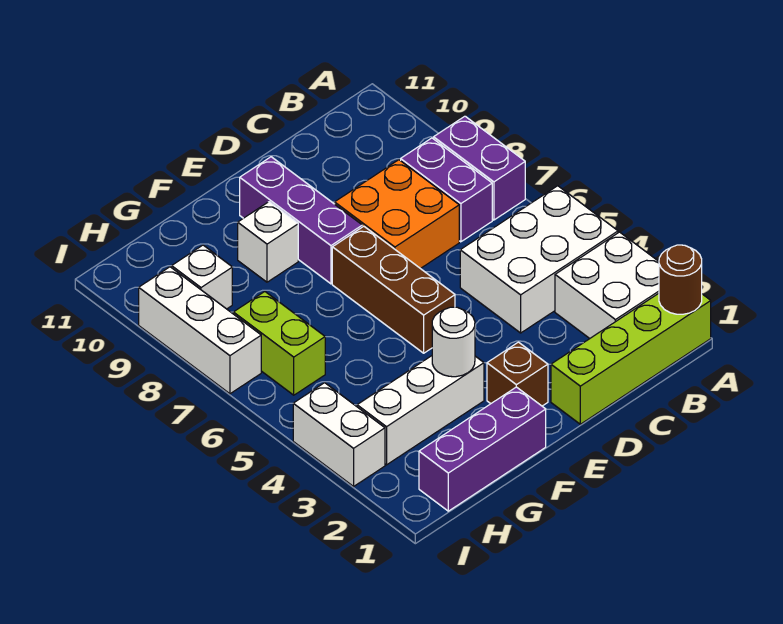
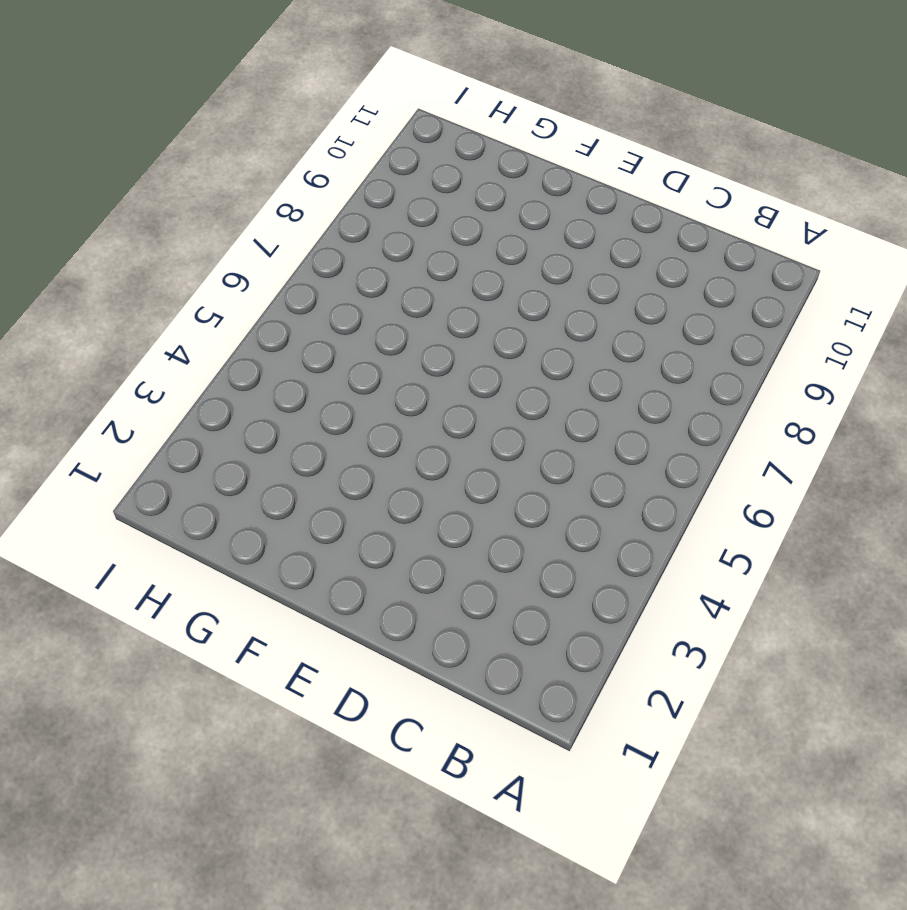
none -> lime 1x4 brick [551,293,711,424]
none -> white 2x2 brick [555,232,659,338]
none -> white 2x3 brick [460,186,618,333]

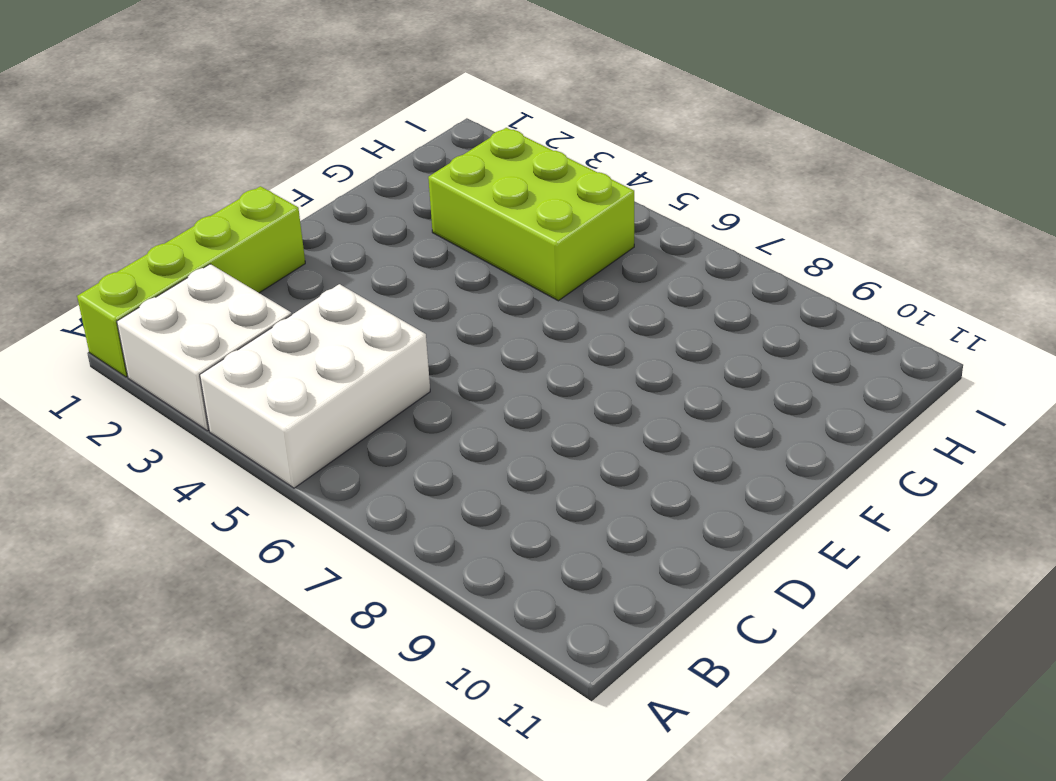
lime 2x3 brick [428,128,634,301] -> white 1x3 brick [357,356,484,465]
none -> purple 1x2 brick [434,116,525,220]
none -> purple 1x2 brick [401,138,492,242]
none -> orange 2x2 brick [335,160,459,269]

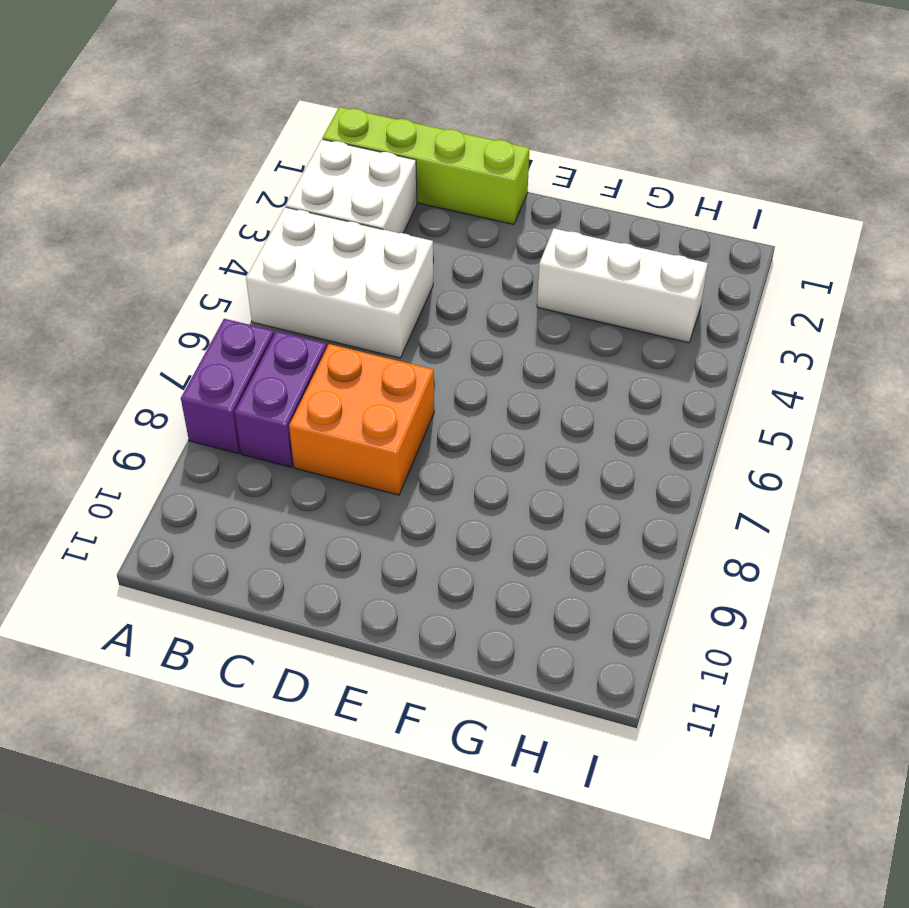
none -> brown 1x1 brick [487,342,548,406]
none -> brown 1x3 brick [332,226,455,353]
none -> purple 1x3 brick [240,157,362,284]

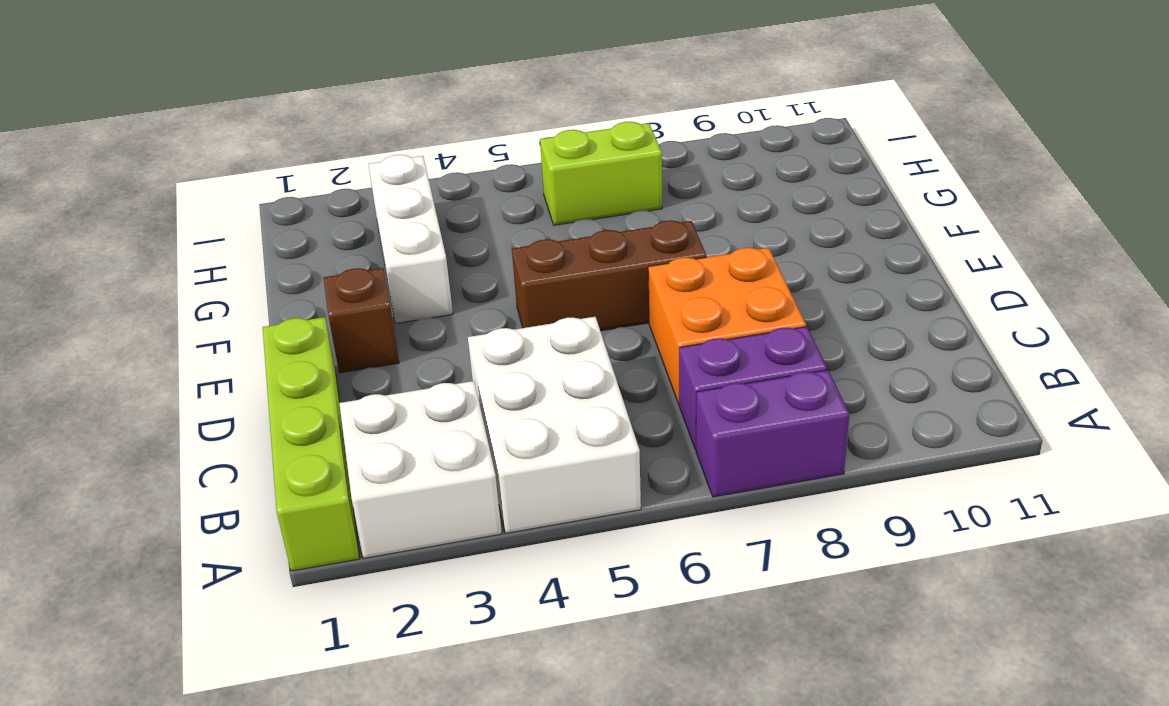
none -> purple 1x3 brick [240,157,362,284]
none -> purple 1x3 brick [419,387,546,511]
none -> white 1x1 brick [238,202,298,282]

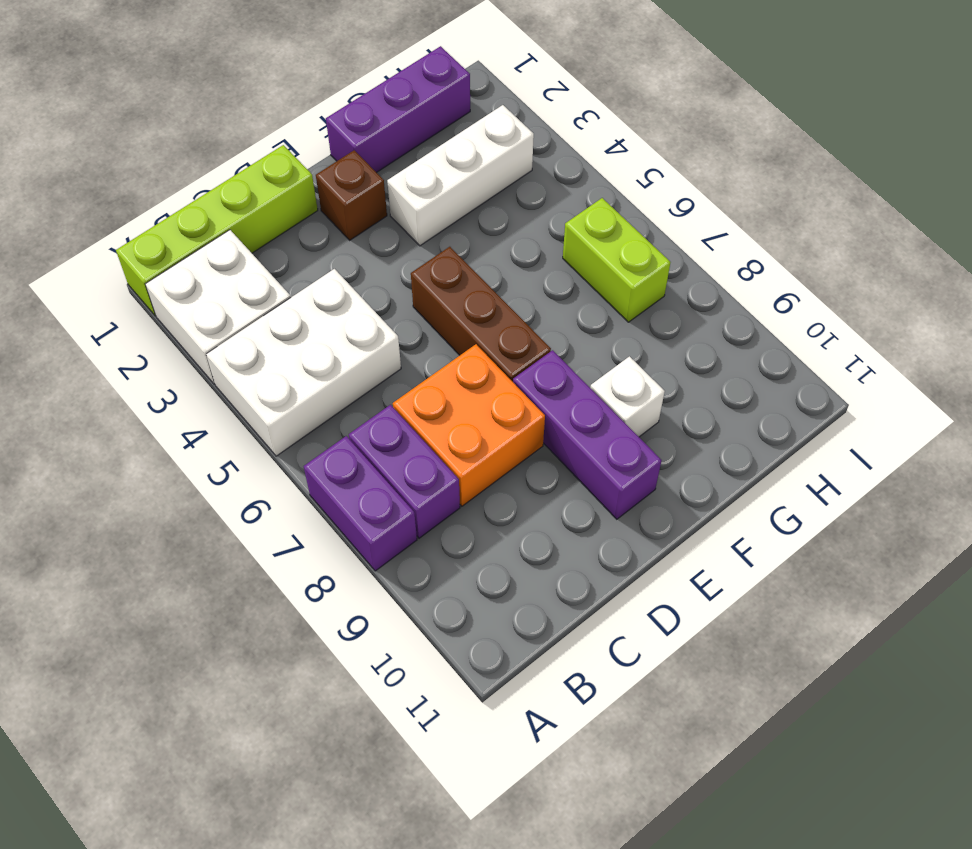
none -> white 1x1 brick [172,245,232,309]
none -> white 1x2 brick [293,383,385,486]
none -> white 1x3 brick [139,267,261,394]

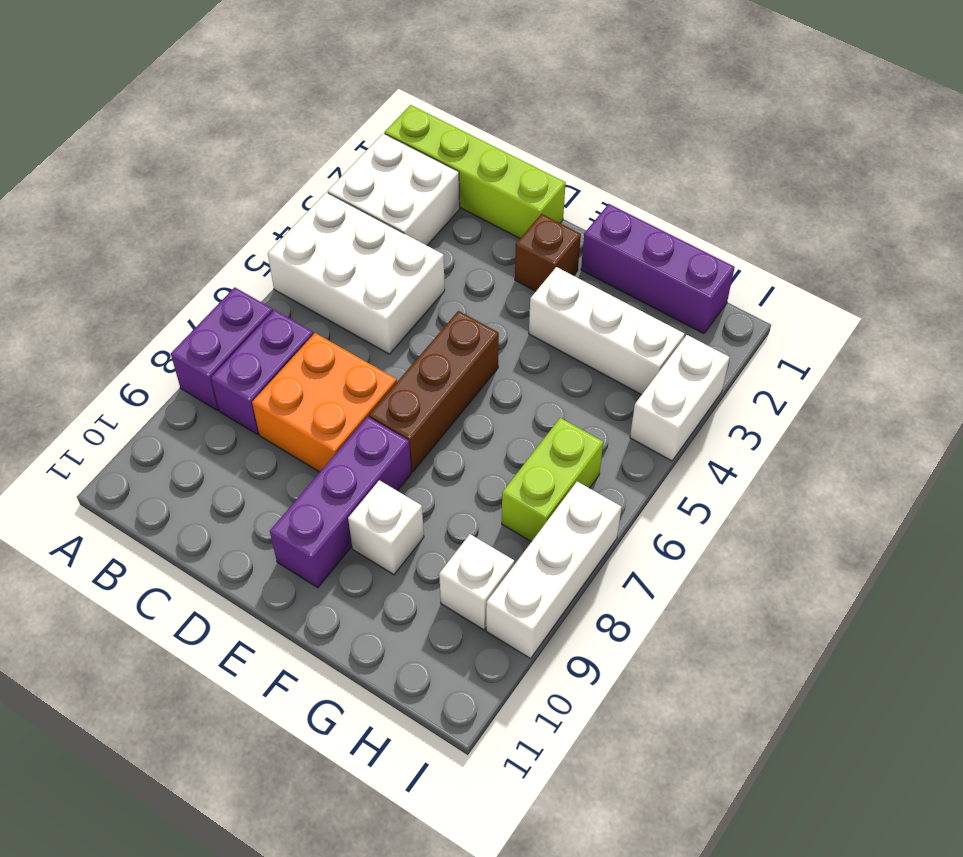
none -> brown 1x1 round brick [659,245,702,314]
none -> white 1x1 round brick [432,307,475,377]

